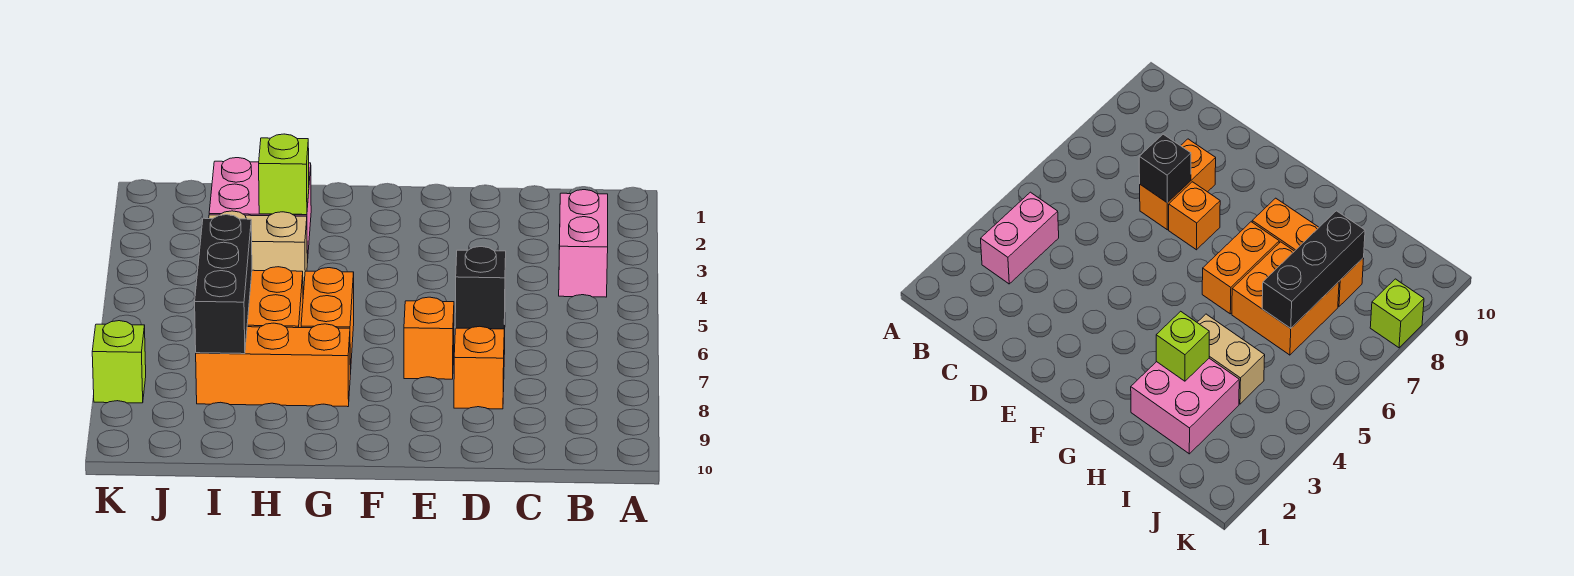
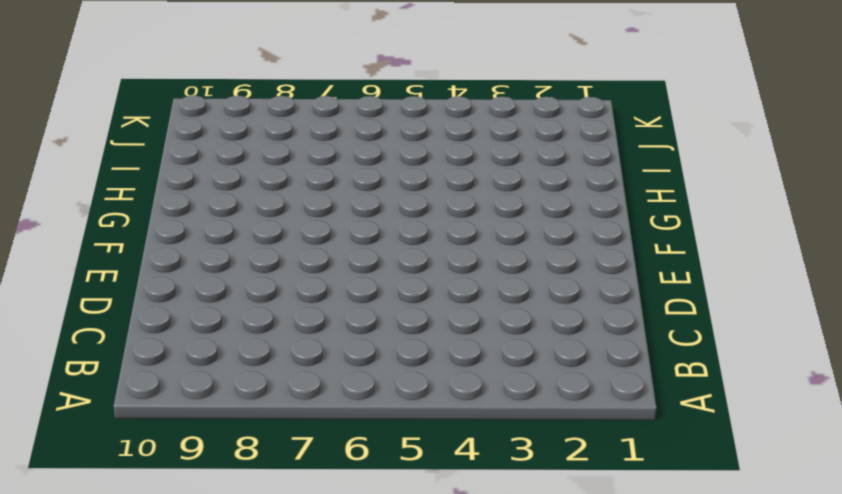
none -> pink 1x2 brick [559,190,608,297]
none -> orange 1x2 brick [454,324,505,409]
none -> orange 1x1 brick [404,297,454,379]

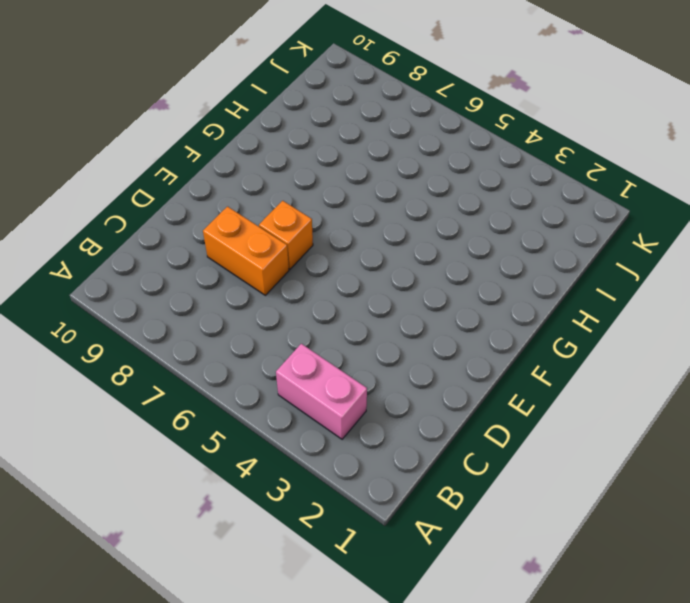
none -> orange 1x2 brick [301,268,354,374]
none -> orange 1x3 brick [196,323,350,407]
none -> pink 2x2 brick [209,158,311,263]

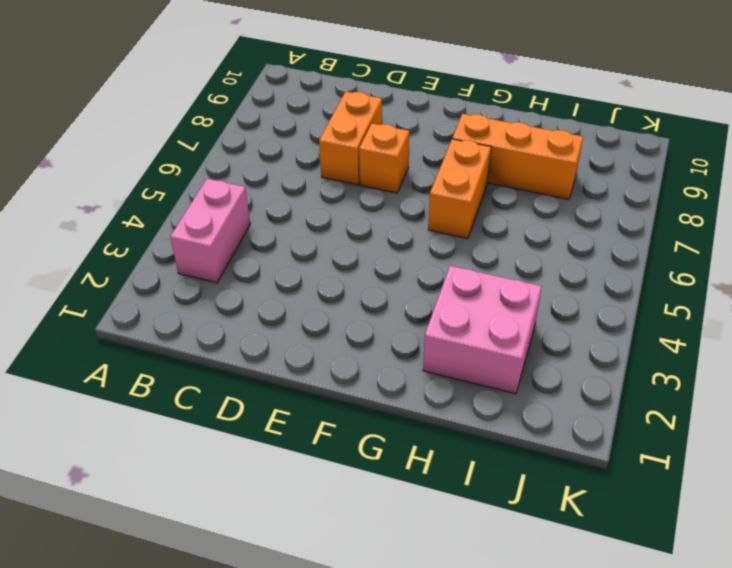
none -> tan 1x2 brick [209,211,307,292]
none -> orange 2x2 brick [247,267,303,328]
none -> lime 1x1 brick [92,321,146,403]

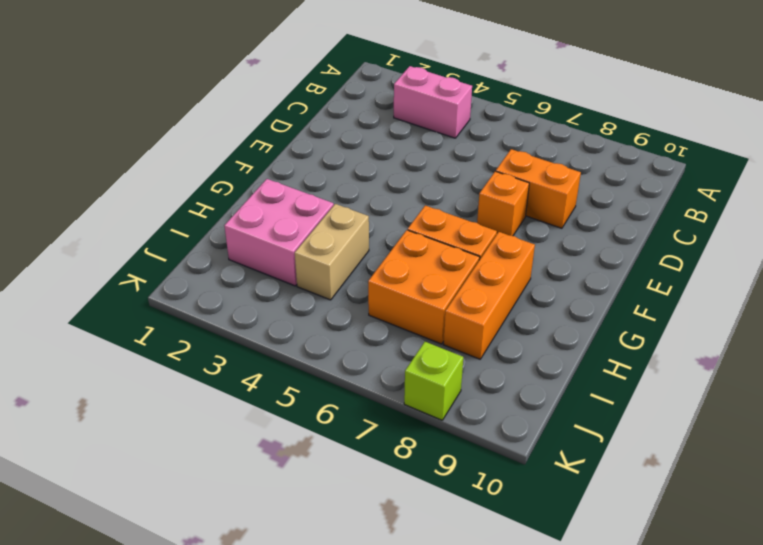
none -> black 1x1 brick [455,247,506,329]
none -> lime 1x1 brick [259,134,309,215]
none -> black 1x3 brick [195,215,252,354]

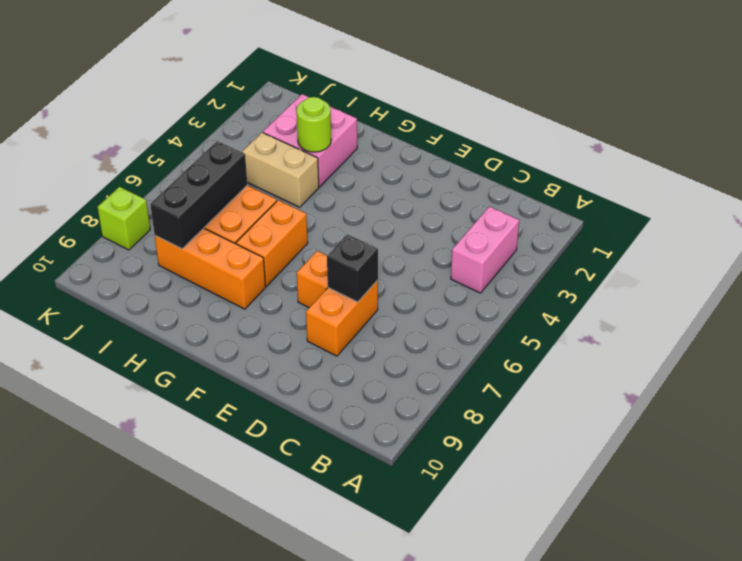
lime 1x1 round brick [297,97,331,152] -> lime 1x1 brick [259,134,309,215]

